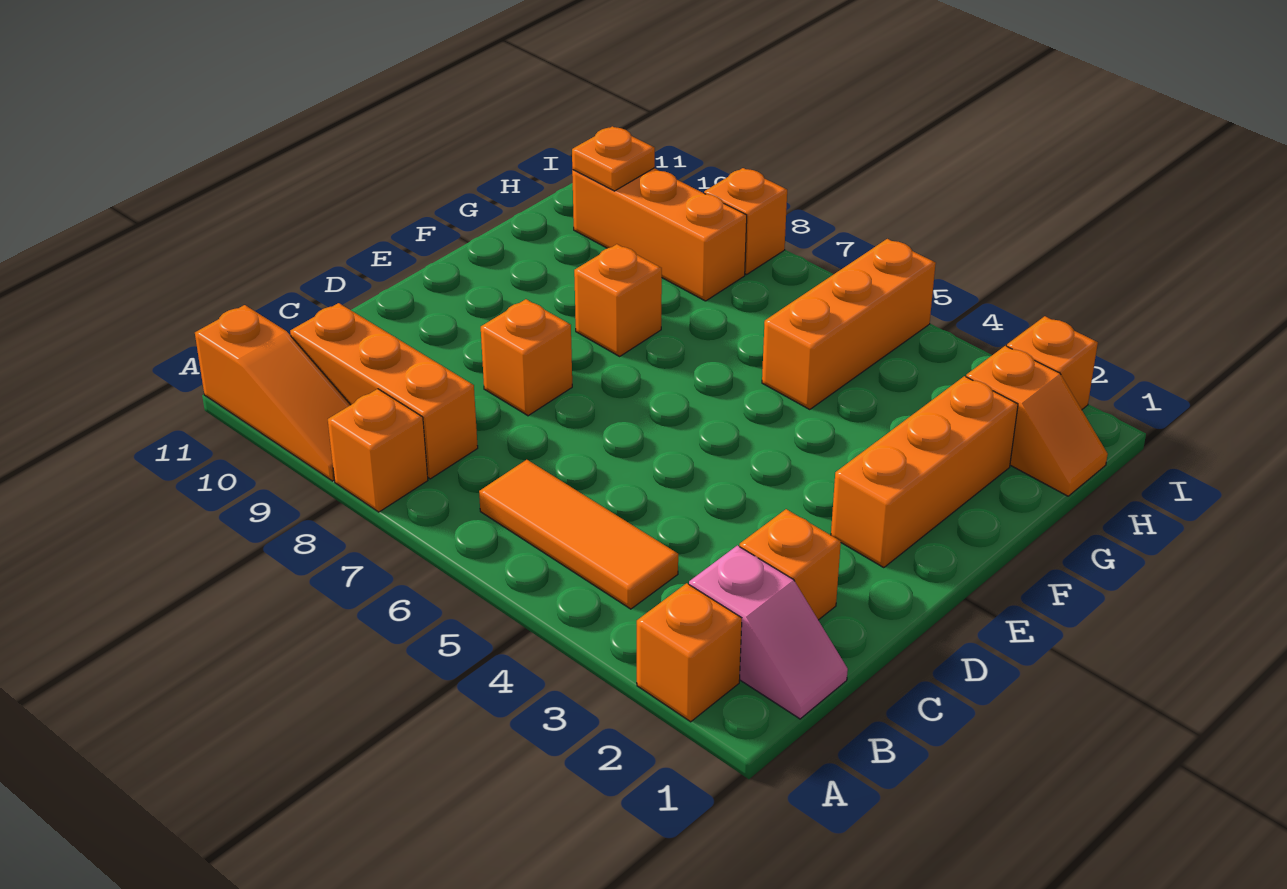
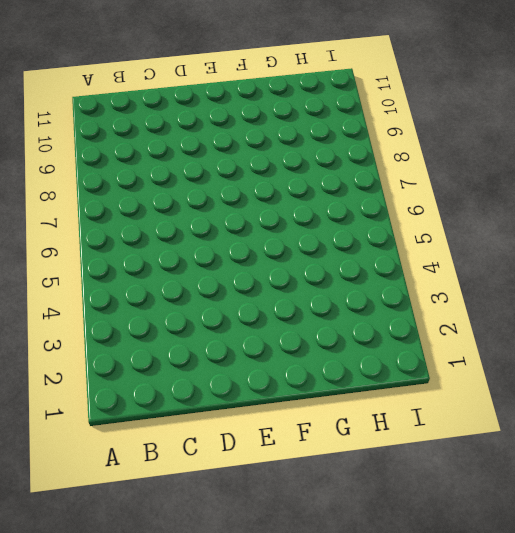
none -> orange 1x1 brick [637,583,742,722]
none -> orange 1x1 brick [328,389,428,512]
none -> orange 1x3 slope [195,305,350,481]

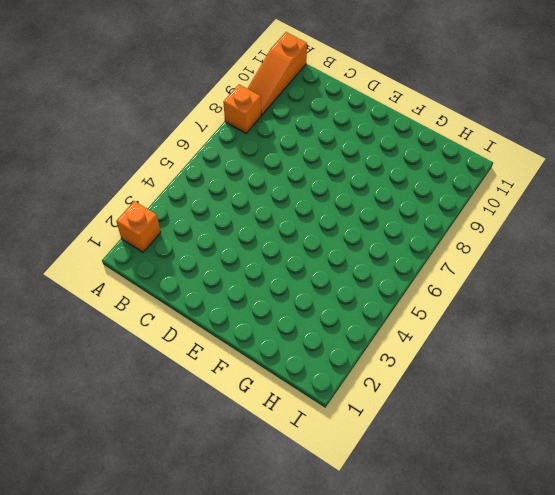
none -> pink 1x2 slope [689,545,848,719]
none -> orange 1x3 tile [479,460,678,609]
none -> orange 1x3 brick [290,303,478,479]

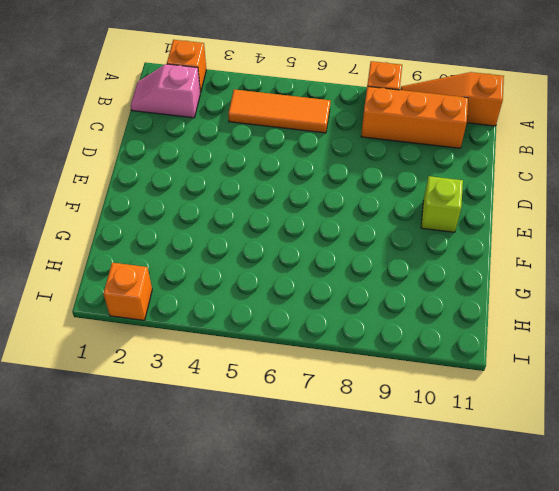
lime 1x1 brick [421,176,463,232] -> none
none -> orange 1x1 brick [740,509,841,620]
none -> orange 1x1 brick [481,299,572,416]
none -> orange 1x3 brick [831,376,1018,568]

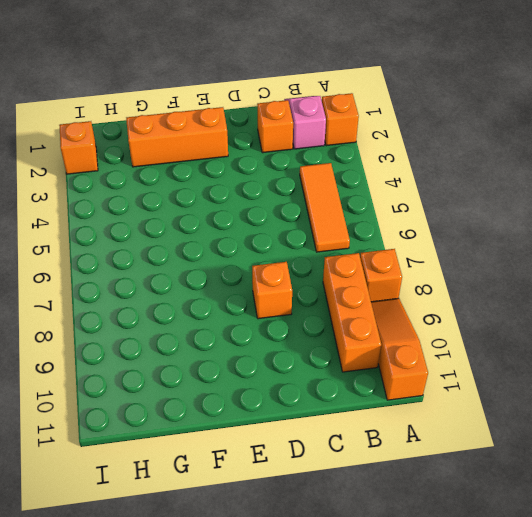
none -> orange 1x1 brick [574,244,662,356]
none -> orange 1x3 brick [762,239,936,410]
none -> orange 1x2 slope [966,346,1108,496]

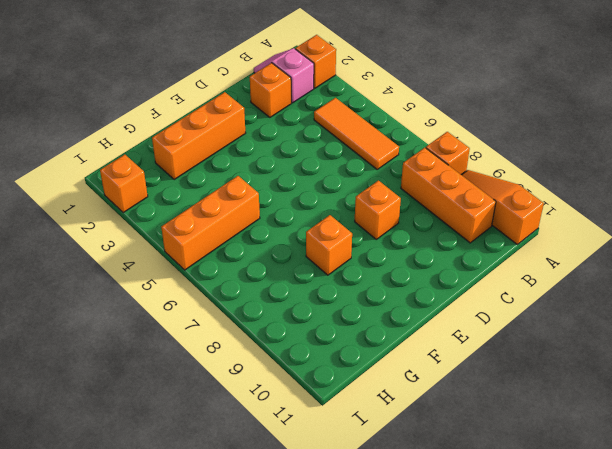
none -> orange 1x2 slope [966,346,1108,496]
none -> orange 1x3 brick [572,168,747,301]
none -> orange 1x1 brick [704,168,787,275]

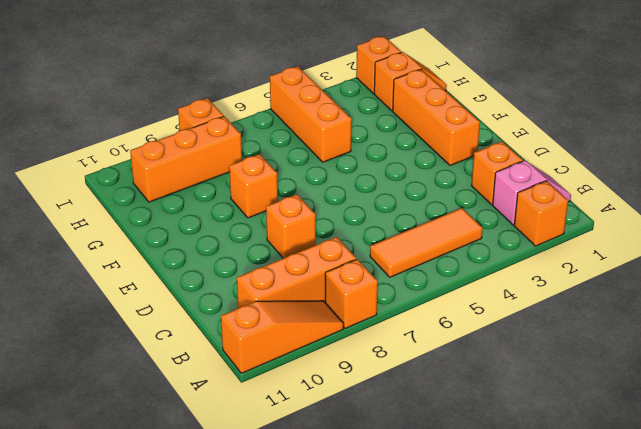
none -> orange 1x1 plate [572,126,655,191]

